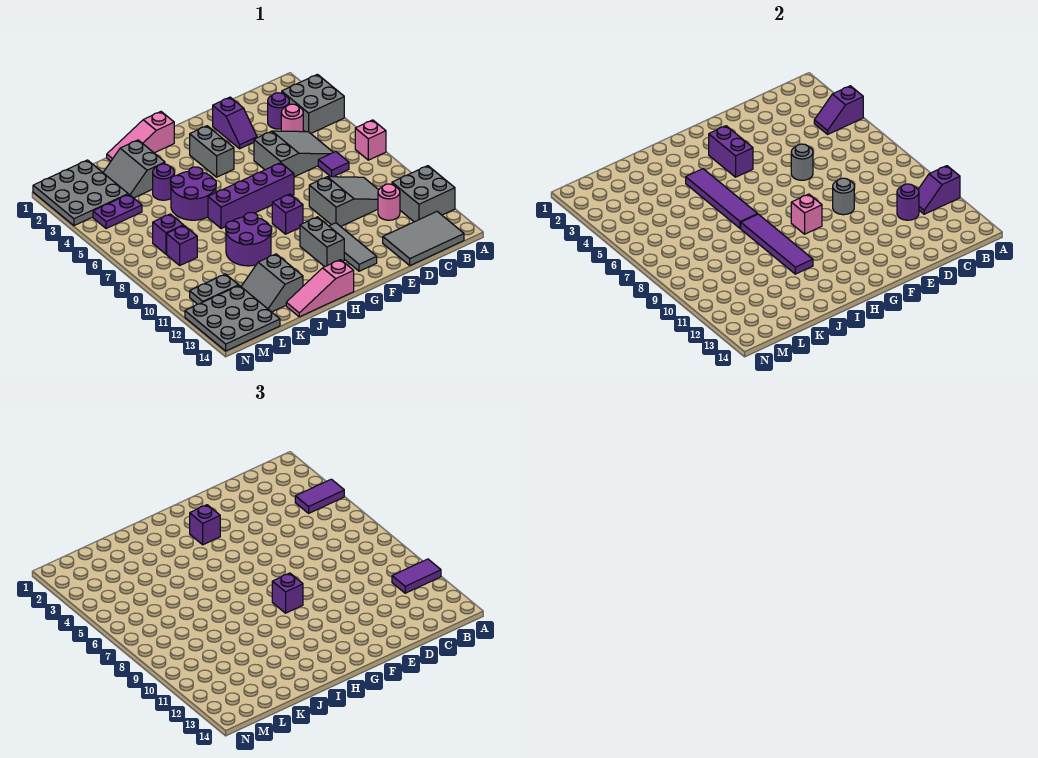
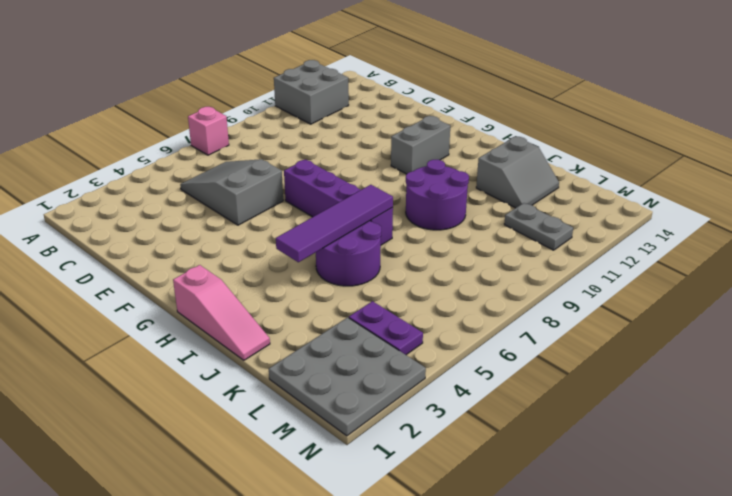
none -> grey 2x2 brick [282,74,344,133]
none -> grey 2x3 tile [383,212,464,265]
none -> purple 1x1 round brick [268,93,289,129]
none -> pink 1x1 round brick [281,104,303,132]

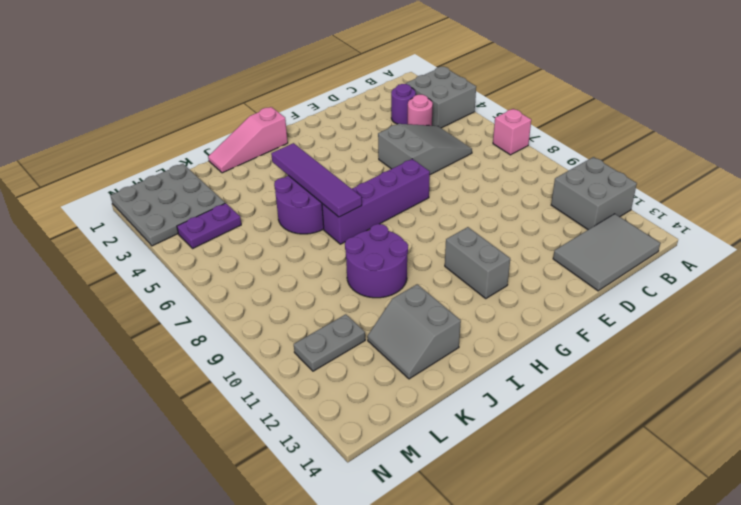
none -> purple 1x1 tile [318,152,349,177]
none -> grey 2x3 slope [309,177,378,226]
none -> pink 1x1 round brick [378,184,400,220]
none -> purple 1x2 slope [213,97,257,149]

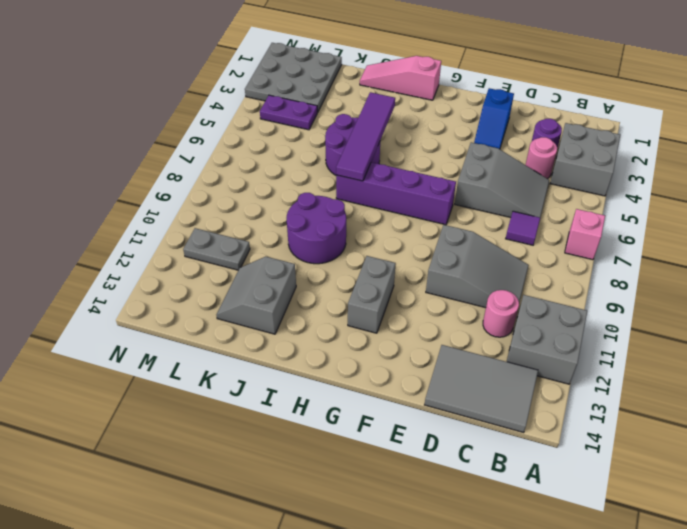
blue 1x2 slope [474,88,514,149] -> purple 1x2 slope [213,97,257,149]
none -> grey 1x3 tile [329,223,377,271]
none -> grey 1x2 brick [190,126,234,177]
none -> purple 1x1 brick [272,194,303,234]
none -> pink 1x3 slope [286,260,354,317]

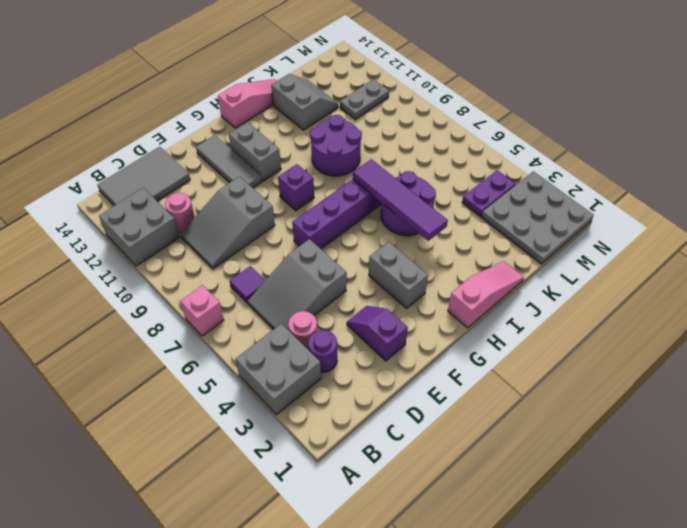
none -> grey 2x2 slope [103,140,165,198]
none -> purple 1x1 round brick [153,164,174,200]
none -> purple 1x1 brick [153,214,183,254]
none -> purple 1x1 brick [167,225,197,265]

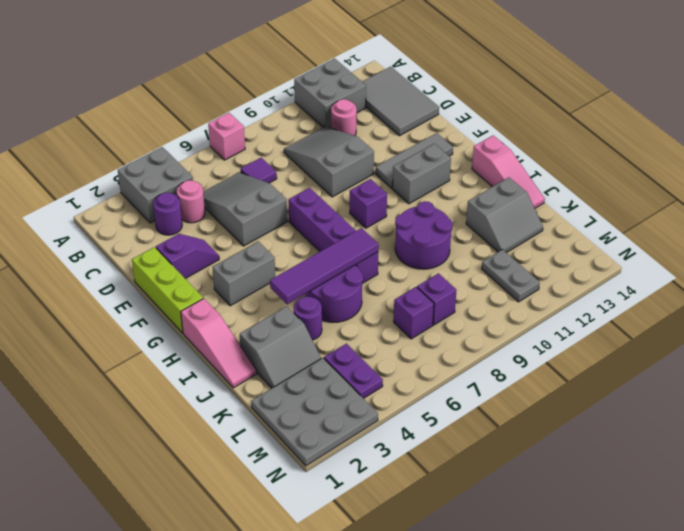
lime 1x3 brick [132,247,203,333] -> none
none -> grey 3x3 plate [185,286,280,351]
none -> purple 1x2 slope [814,86,863,134]
none -> purple 1x2 slope [918,166,960,214]
none -> purple 1x1 round brick [897,184,919,220]

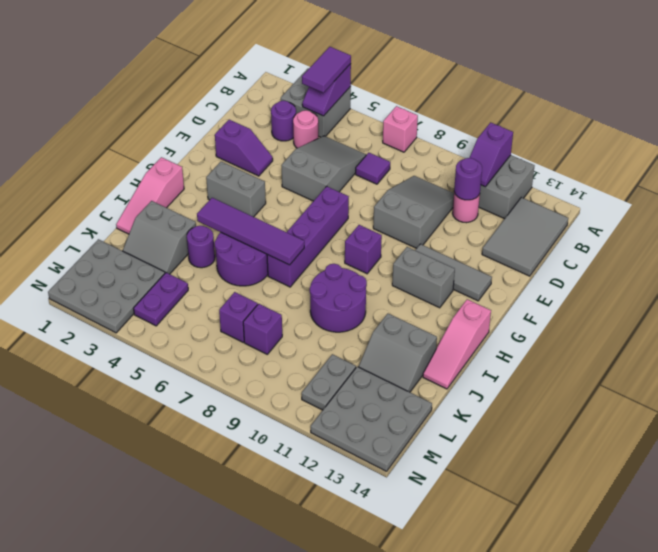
none -> grey 1x1 round brick [791,144,813,180]
none -> grey 1x1 round brick [833,178,854,215]
none -> purple 1x2 brick [709,126,753,177]
none -> pink 1x1 brick [791,194,822,234]

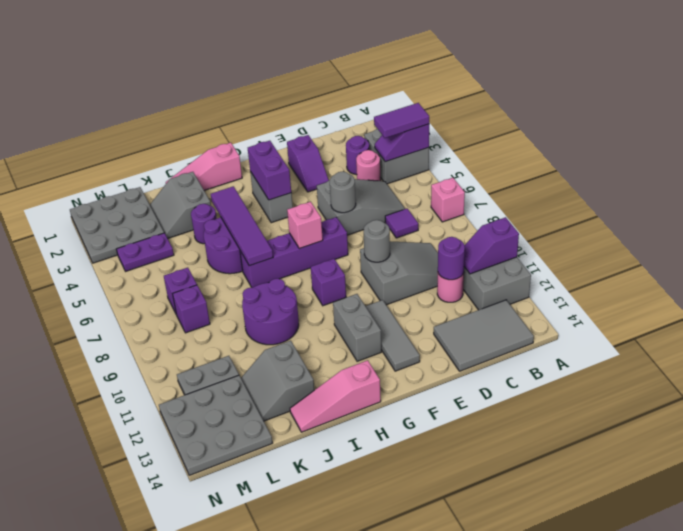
pink 1x1 brick [287,202,323,249] -> pink 1x1 brick moved to [791,194,822,234]
none -> purple 1x4 tile [741,214,813,274]
none -> purple 1x2 tile [392,559,441,593]
none -> purple 1x1 brick [190,505,220,545]
none -> purple 1x1 brick [272,573,303,613]

